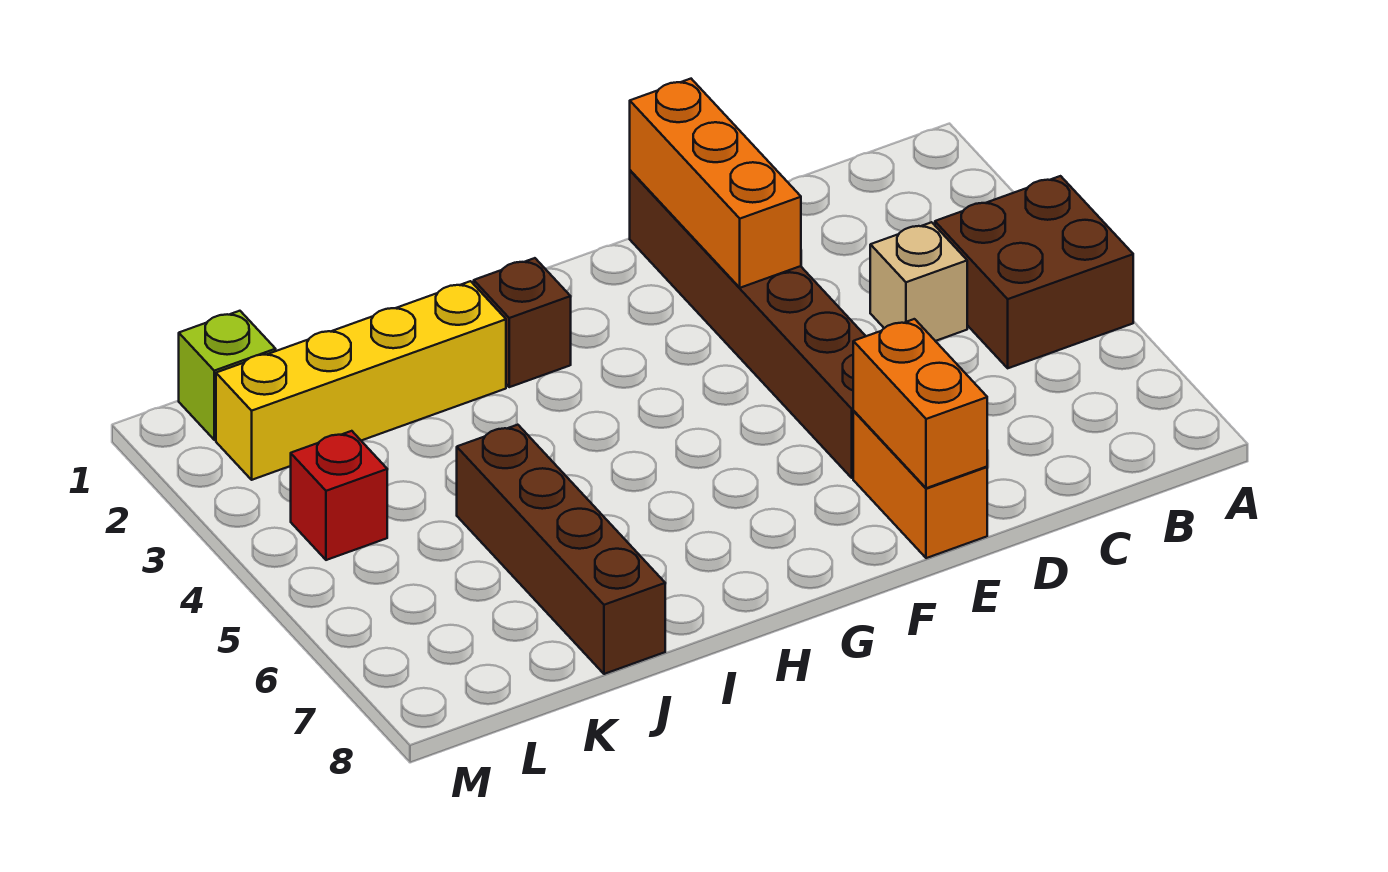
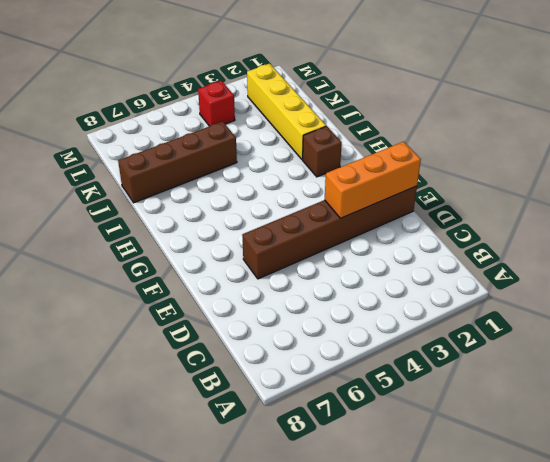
none -> brown 2x2 brick [935,176,1133,368]
none -> tan 1x1 brick [870,222,967,341]

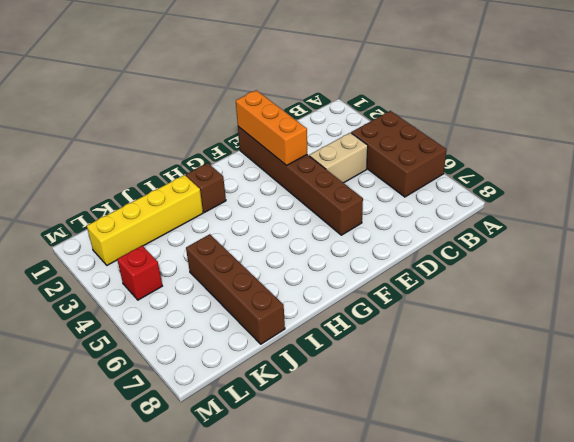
brown 2x3 brick [351,111,446,197] -> brown 2x2 brick [935,176,1133,368]
tan 1x2 brick [309,133,368,183] -> tan 1x1 brick [870,222,967,341]
none -> orange 1x2 brick [853,411,987,558]
none -> lime 1x1 brick [179,311,276,440]

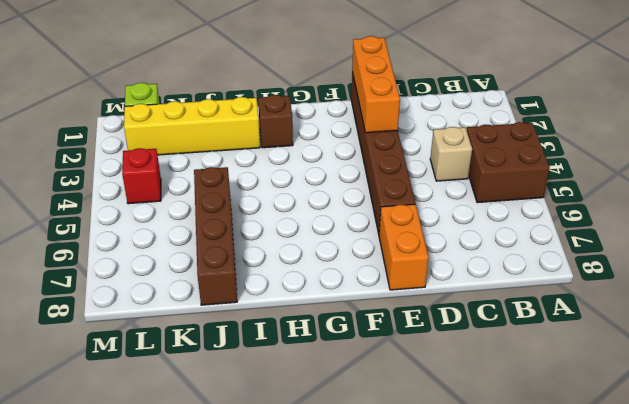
none -> orange 1x2 brick [853,319,987,488]

